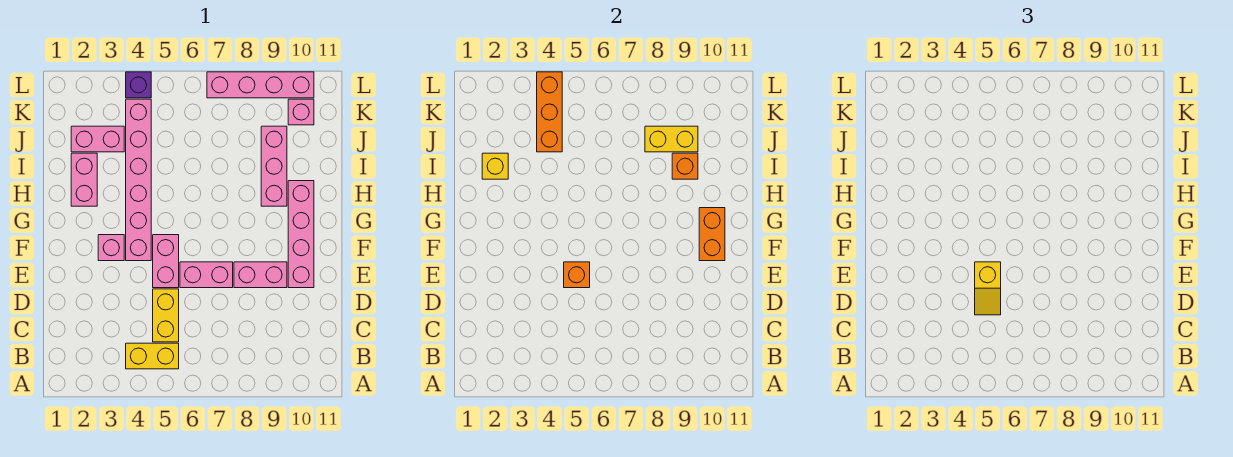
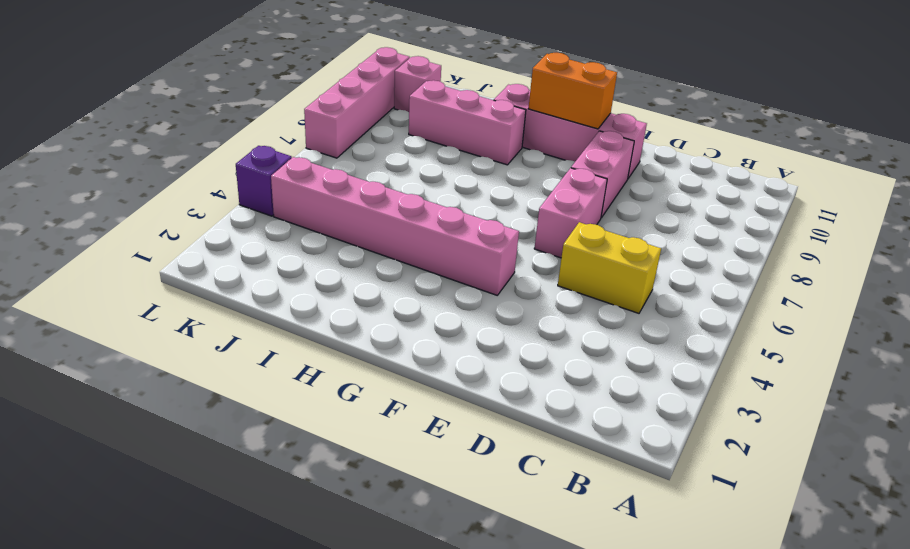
none -> yellow 1x2 brick [126,343,179,369]
none -> pink 1x2 brick [153,235,179,288]
none -> pink 1x1 brick [98,235,124,261]

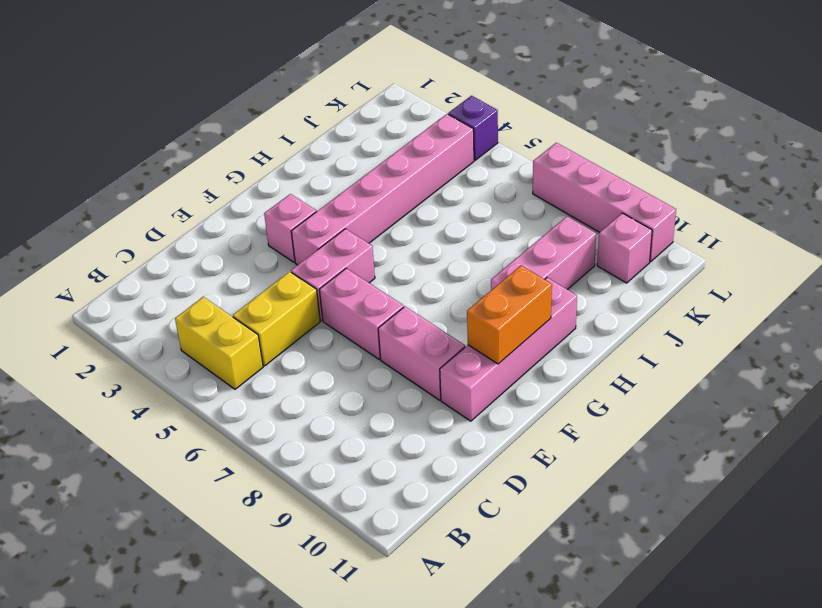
none -> pink 1x2 brick [71,153,97,206]
none -> pink 1x2 brick [71,126,124,152]
none -> orange 1x1 brick [564,262,590,288]

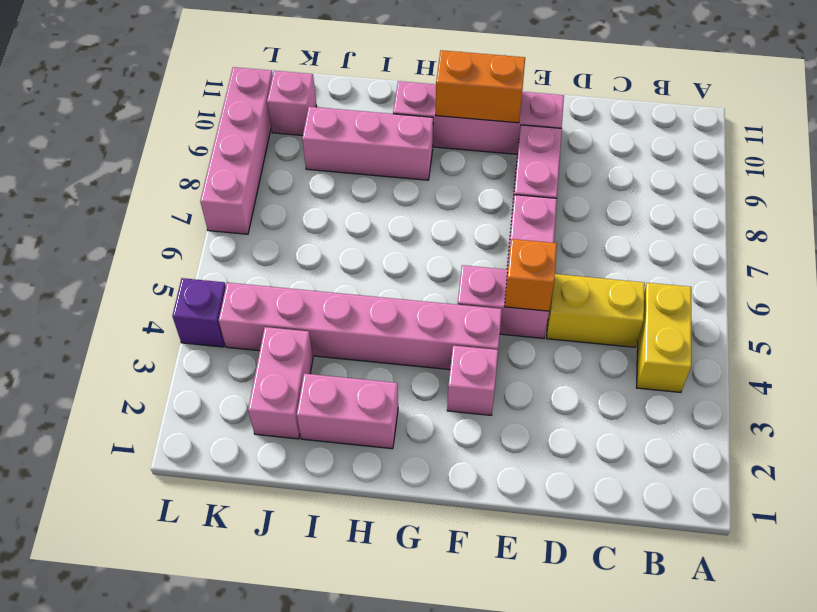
none -> yellow 1x1 brick [482,153,508,179]
none -> orange 1x1 brick [672,153,698,179]
none -> orange 1x3 brick [537,72,562,152]

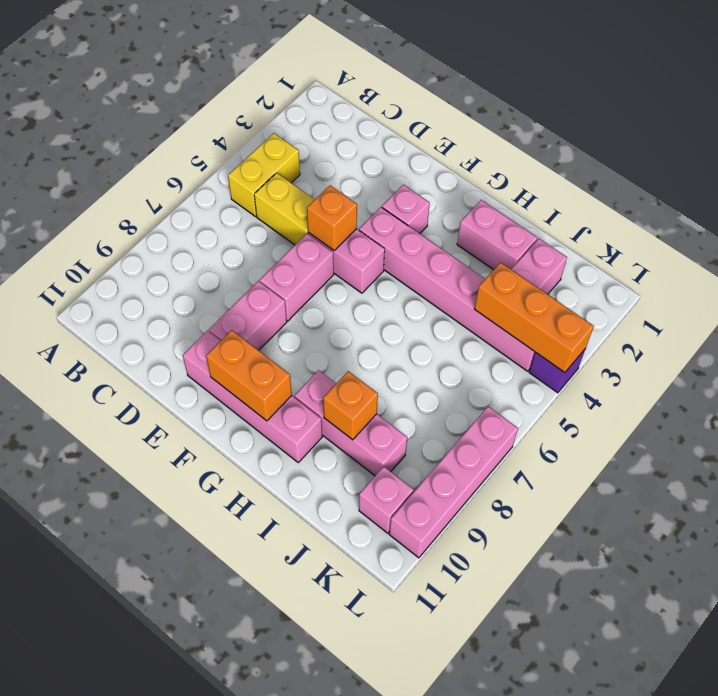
none -> yellow 1x1 brick [482,153,508,179]
none -> yellow 1x2 brick [645,126,698,152]
none -> yellow 1x2 slope [975,262,1001,315]

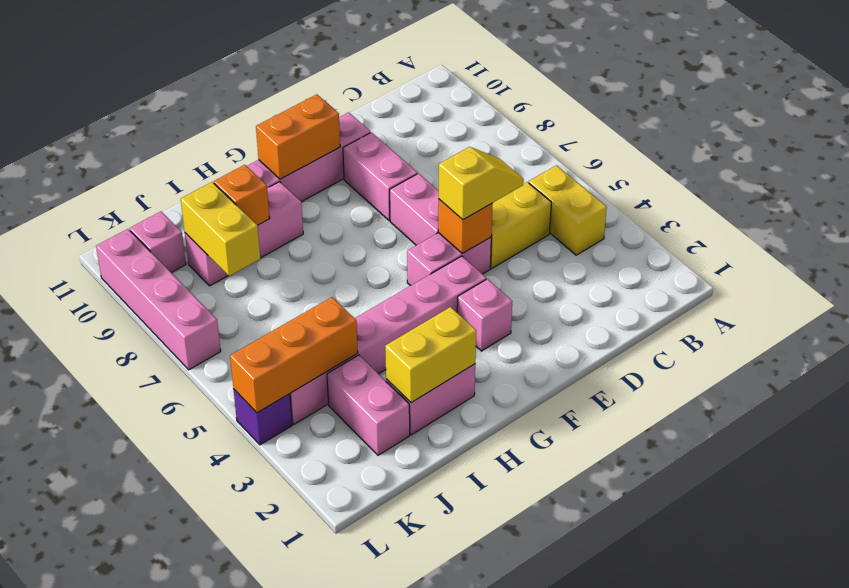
yellow 1x2 brick [385,307,476,403] -> yellow 1x1 brick [482,153,508,179]

